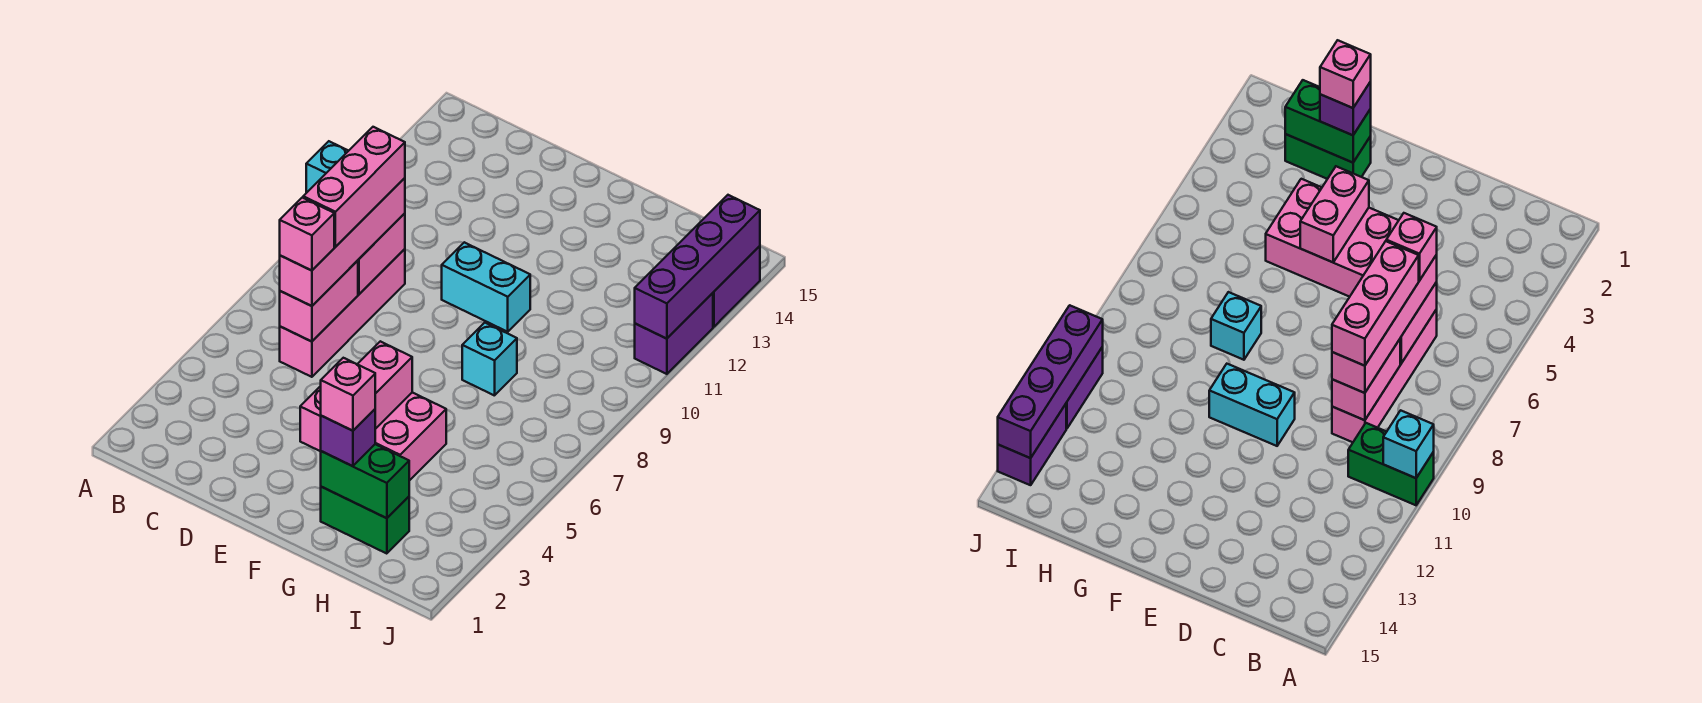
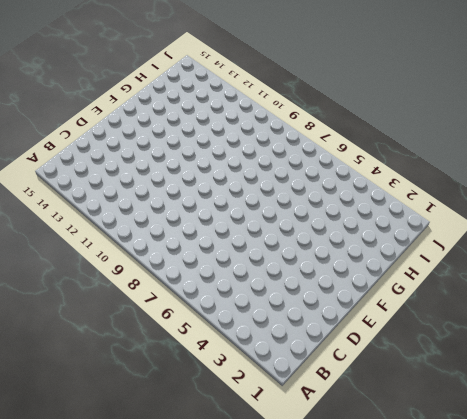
none -> green 1x2 brick [1348,423,1434,505]
none -> pink 1x4 brick [280,249,405,377]
none -> pink 2x3 brick [300,386,446,481]

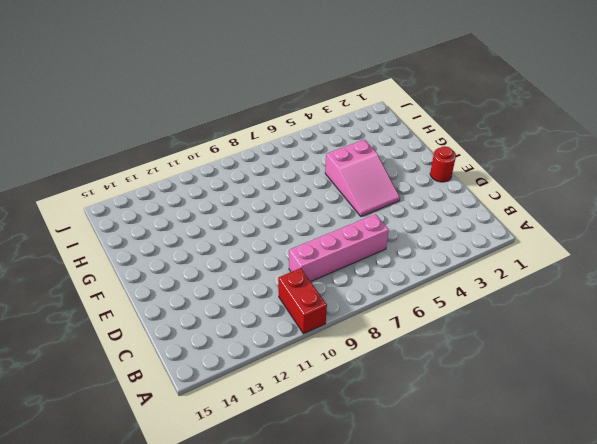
red 1x2 brick [278,268,327,334] -> green 1x2 brick [1348,423,1434,505]
red 1x1 round brick [430,146,456,182] -> none
pink 2x3 slope [325,140,400,216] -> pink 2x3 brick [300,386,446,481]
none -> cyan 1x2 brick [442,242,530,332]
none -> green 1x2 brick [321,487,409,554]
none -> cyan 1x1 brick [462,323,517,396]

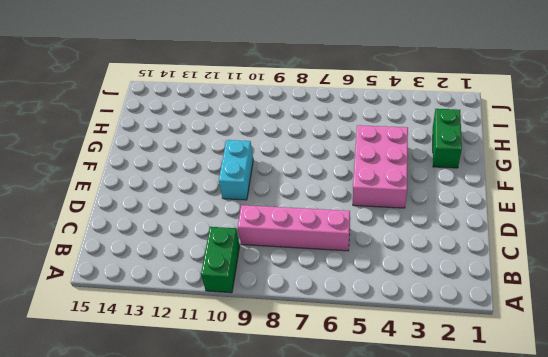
none -> cyan 1x1 brick [462,323,517,396]
none -> purple 1x2 brick [635,293,713,374]
none -> purple 1x2 brick [713,246,760,327]

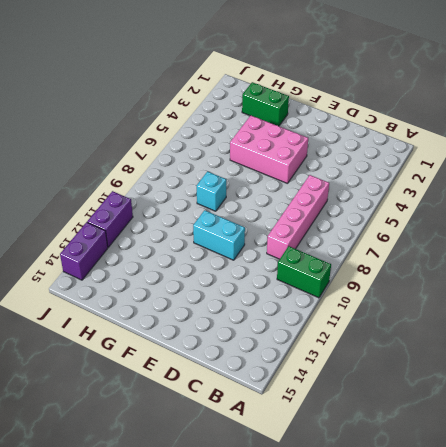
none -> cyan 1x1 brick [306,141,348,193]
none -> pink 1x2 brick [280,260,358,342]
none -> pink 1x2 brick [358,213,405,294]

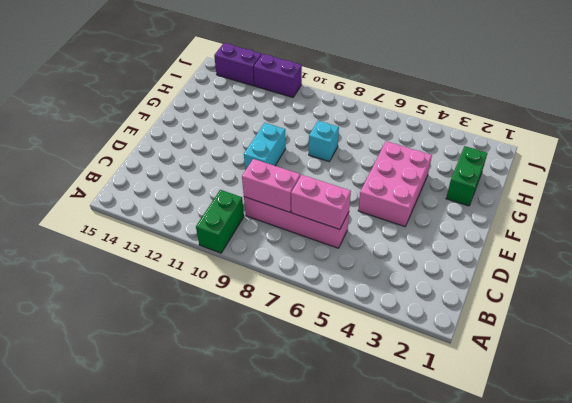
none -> cyan 1x1 brick [306,141,348,193]
none -> pink 1x2 brick [358,341,412,429]
none -> green 1x2 brick [321,444,409,518]

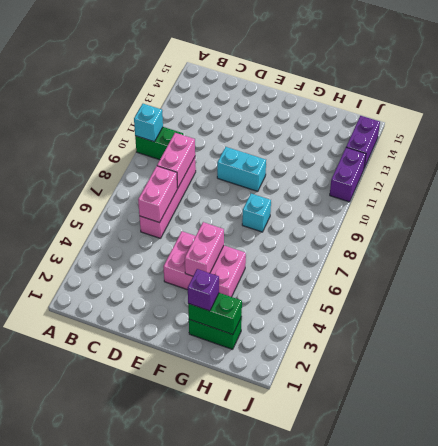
none -> purple 1x4 brick [635,195,760,339]
none -> pink 1x4 brick [280,178,405,306]
none -> pink 1x1 brick [280,198,334,271]

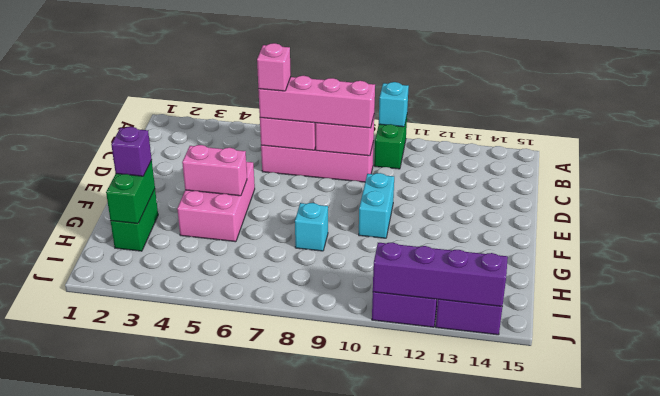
none -> pink 1x3 brick [303,127,405,247]
none -> pink 1x1 brick [321,358,375,431]

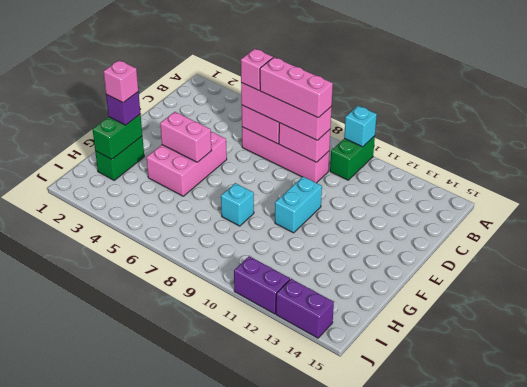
none -> purple 1x4 brick [635,195,760,339]

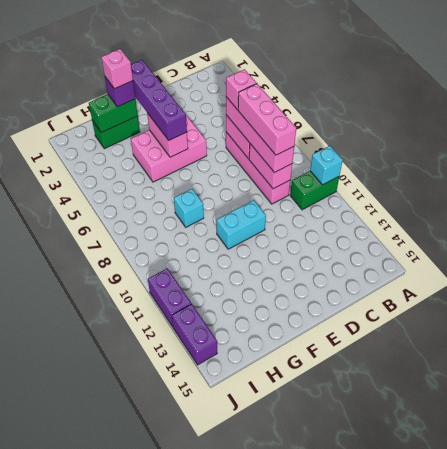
purple 1x4 brick [131,60,187,140] -> purple 1x4 brick moved to [635,195,760,339]

